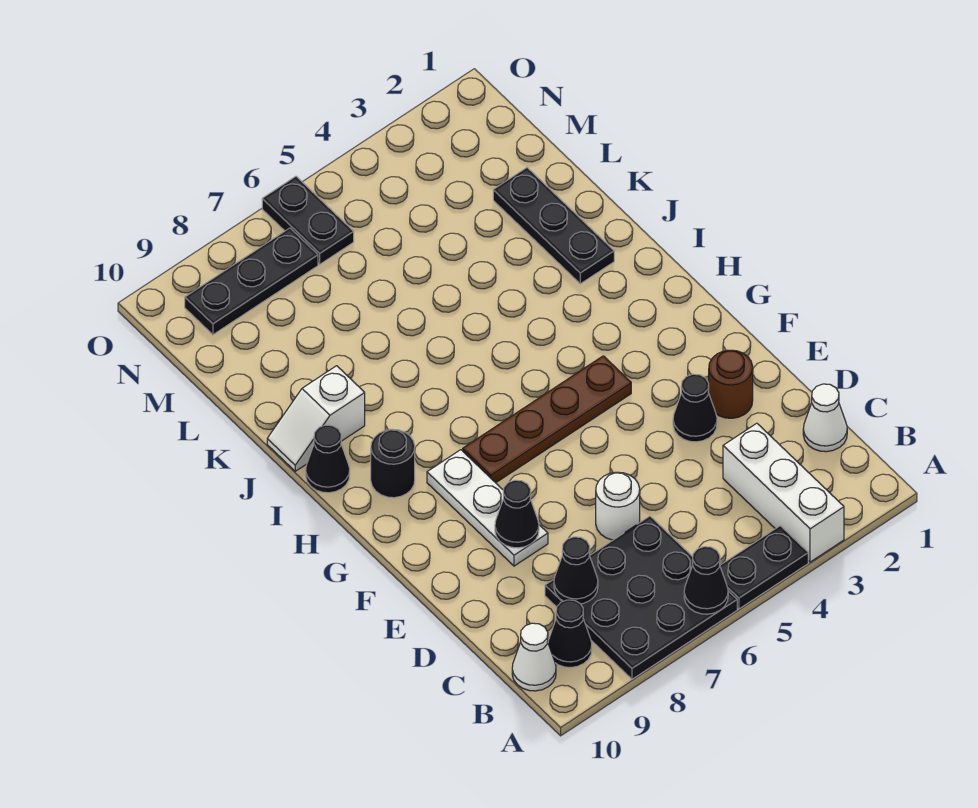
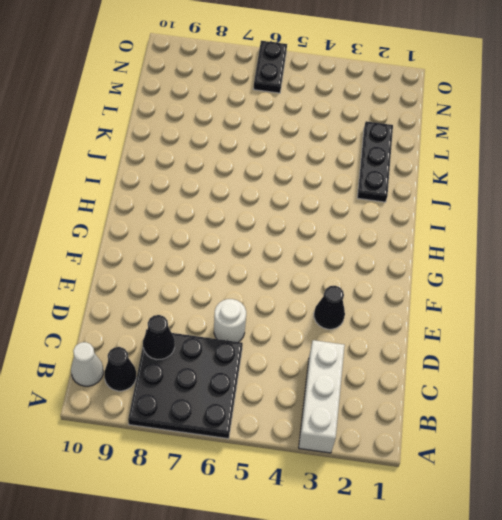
none -> black 1x2 plate [720,526,808,609]
none -> white 1x1 cone [803,384,847,452]
none -> brown 1x1 round brick [708,350,753,418]

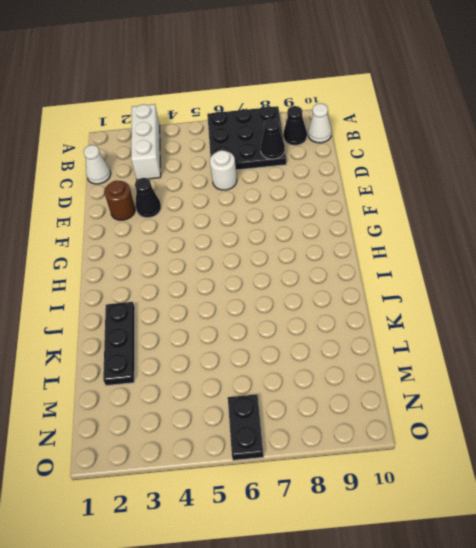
none -> black 1x2 plate [720,526,808,609]
none -> white 1x3 plate [427,450,548,566]
none -> brown 1x4 plate [463,356,631,483]

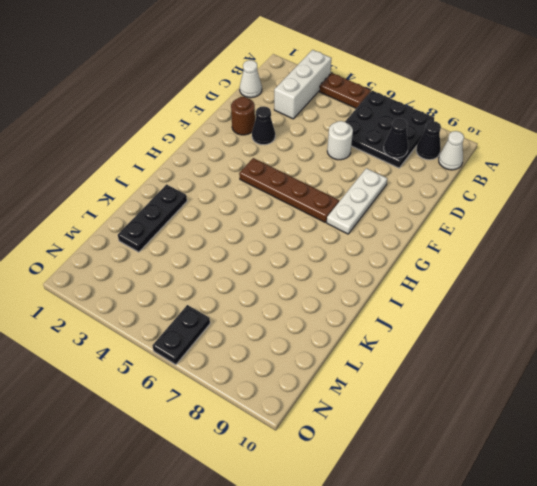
brown 1x2 plate [319,73,371,108] -> black 1x2 plate [720,526,808,609]
none -> black 1x1 round brick [371,429,415,498]
none -> black 1x1 cone [306,425,350,493]
none -> white 1x2 slope [267,366,365,471]

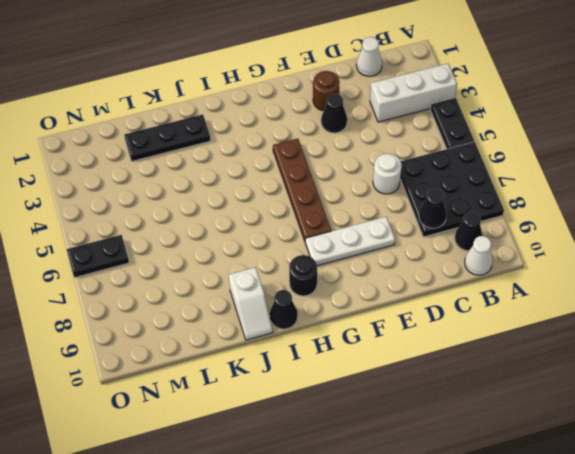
none -> black 1x3 plate [185,228,318,335]
none -> black 1x1 cone [684,547,728,614]
none -> black 1x1 cone [495,480,539,548]

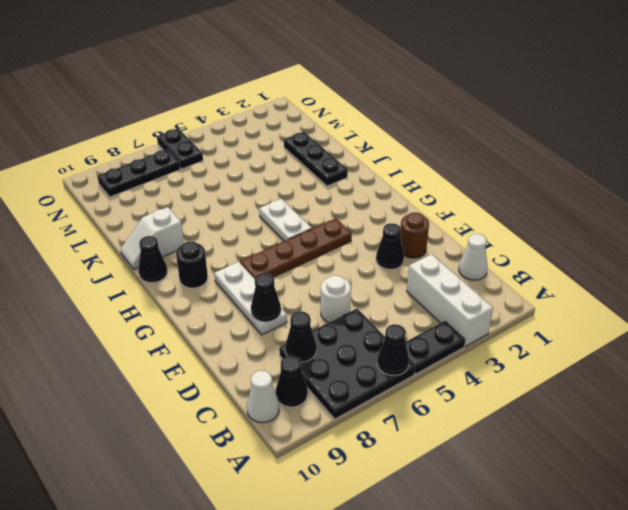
white 1x2 plate [259,199,312,241] -> none

